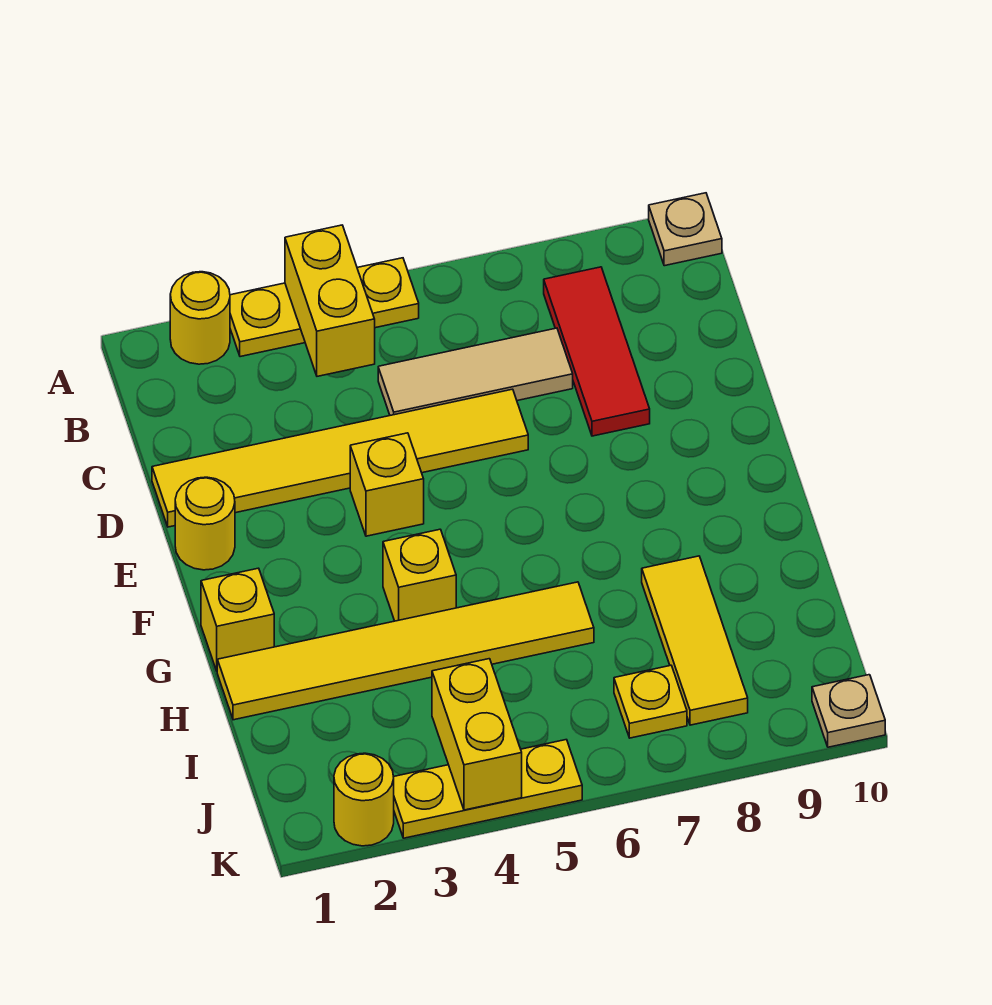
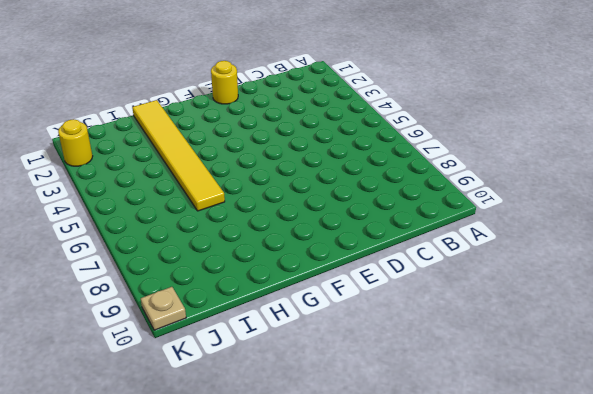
none -> yellow 1x1 round brick [170,272,230,364]
none -> yellow 1x3 plate [230,258,419,357]
none -> tan 1x1 plate [649,193,722,266]

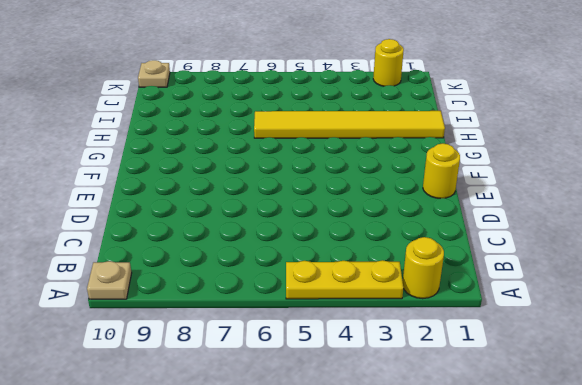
none -> red 1x3 tile [544,267,650,436]
none -> tan 1x3 tile [378,328,573,415]
none -> yellow 1x6 tile [152,389,528,527]

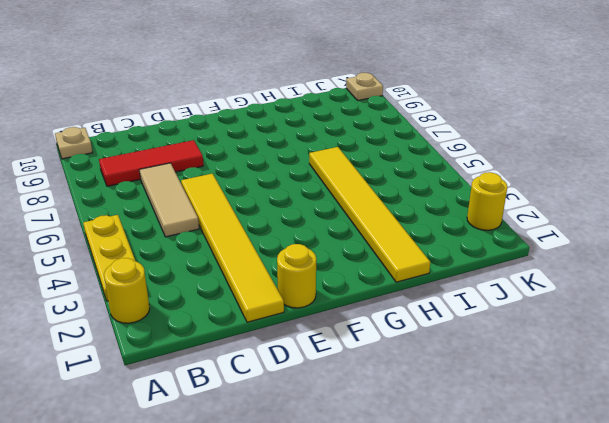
none -> yellow 1x1 brick [350,433,424,536]
none -> yellow 1x1 brick [201,568,274,671]
none -> yellow 1x1 brick [383,529,456,621]

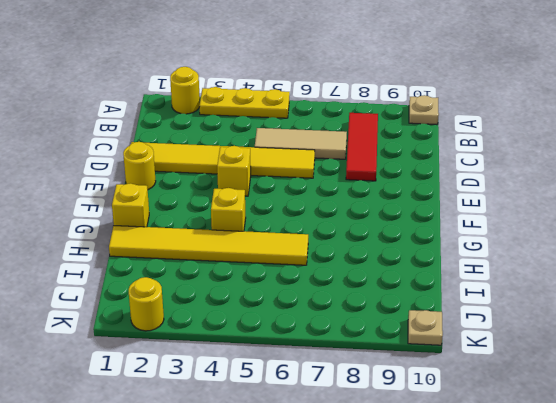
none -> yellow 1x3 tile [642,556,748,725]
none -> yellow 1x1 plate [614,665,687,738]
none -> yellow 1x3 plate [394,740,582,838]

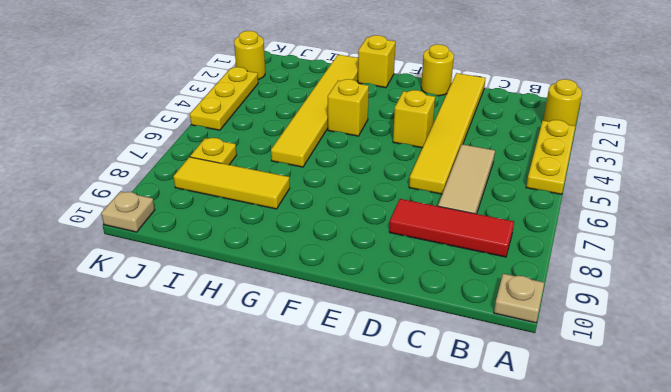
none -> yellow 1x2 brick [285,225,375,376]
none -> yellow 1x2 brick [432,659,522,810]

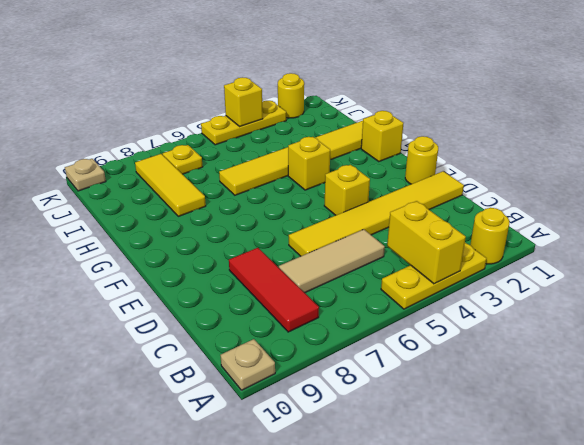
yellow 1x1 brick [224,77,263,126] -> yellow 1x2 brick [432,659,522,810]

